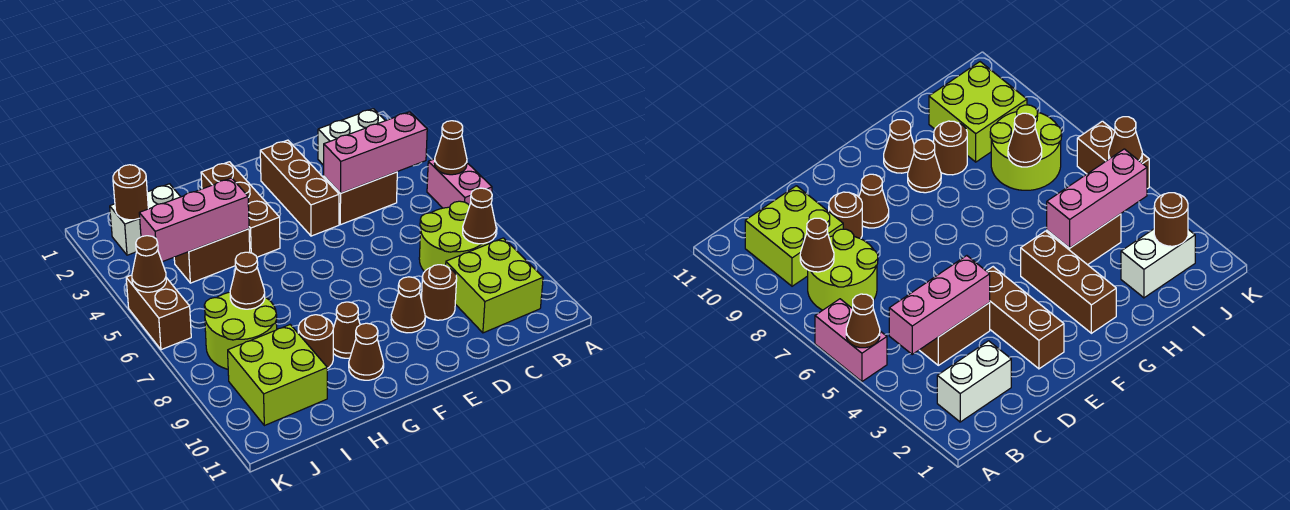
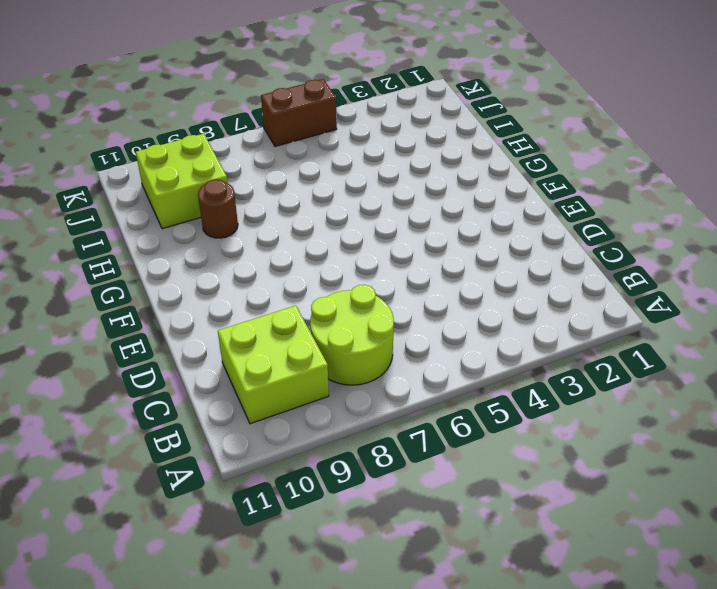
none -> pink 1x2 brick [427,159,492,208]
none -> white 1x2 brick [318,109,385,165]
none -> brown 1x2 brick [324,172,397,225]

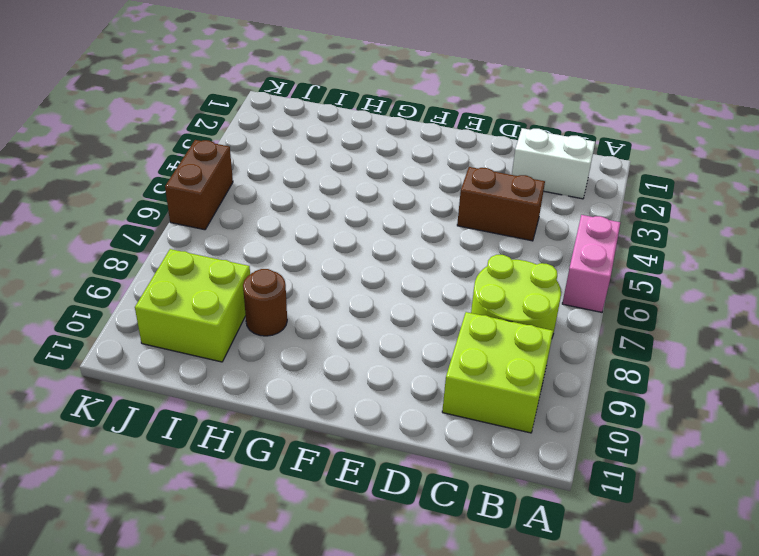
none -> brown 1x1 round brick [422,265,457,320]
none -> brown 1x3 brick [260,140,339,236]
none -> brown 1x1 cone [391,277,425,333]

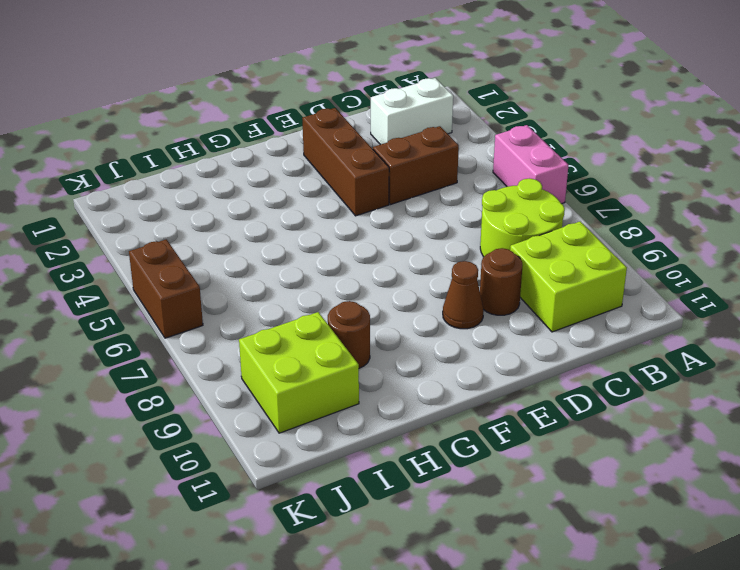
none -> brown 1x3 brick [201,162,280,257]
none -> brown 1x1 cone [333,302,360,358]
none -> brown 1x1 cone [349,323,384,380]

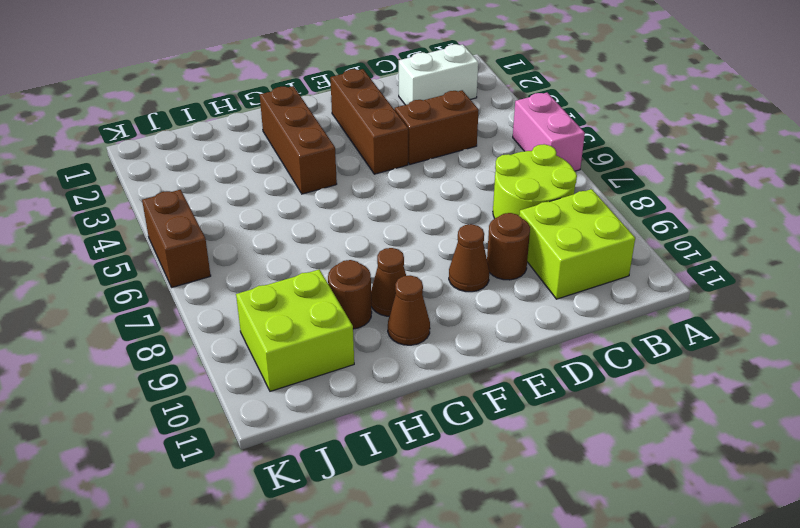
none -> brown 1x2 brick [174,229,250,283]
none -> white 1x2 brick [110,184,181,255]
none -> lime 2x2 round brick [204,292,277,369]

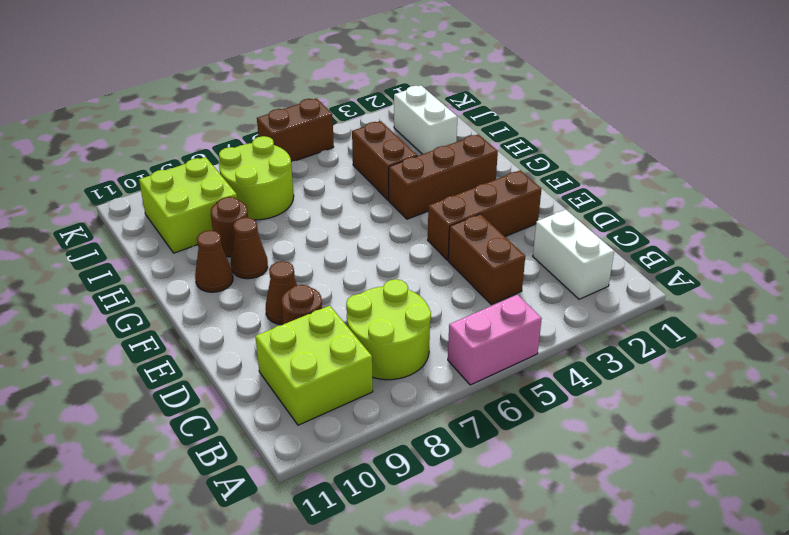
none -> brown 1x1 cone [435,121,467,175]
none -> pink 1x3 brick [324,112,427,193]
none -> brown 1x1 cone [463,188,496,244]

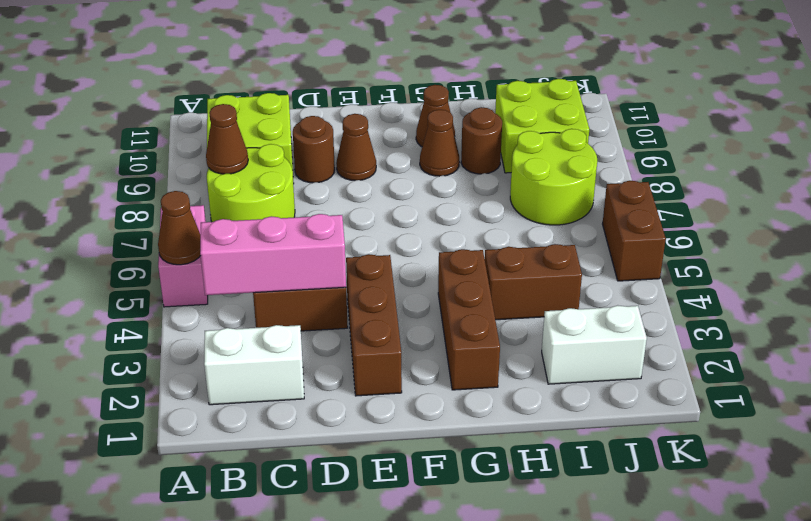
none -> pink 1x3 brick [139,178,249,262]
none -> brown 1x1 cone [230,252,265,309]
none -> brown 1x1 round brick [113,165,148,220]

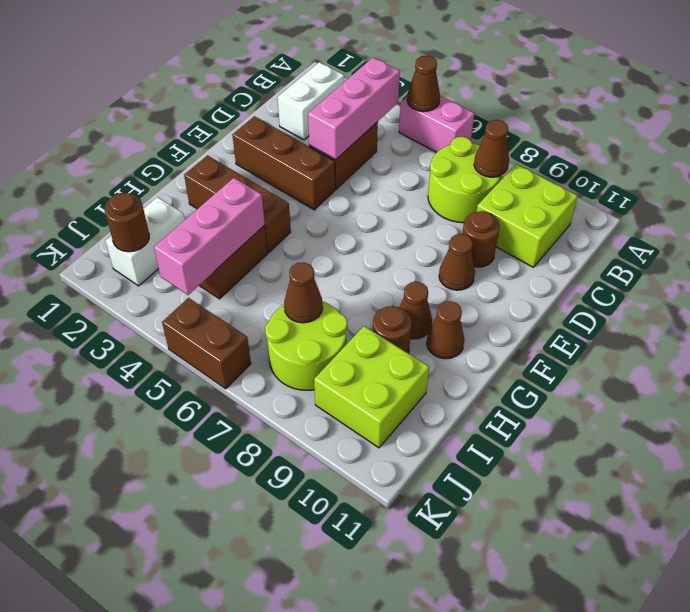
none -> brown 1x1 cone [132,236,166,292]

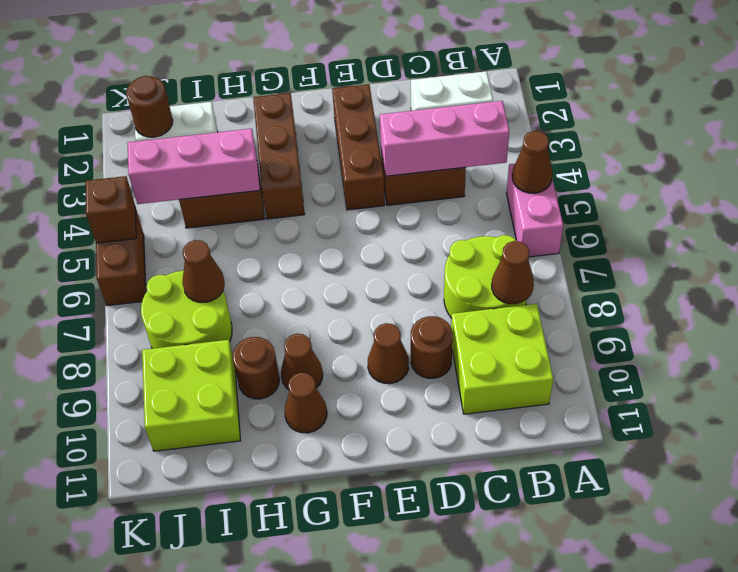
brown 1x1 brick [85,176,136,243] -> brown 1x1 cone [132,236,166,292]

